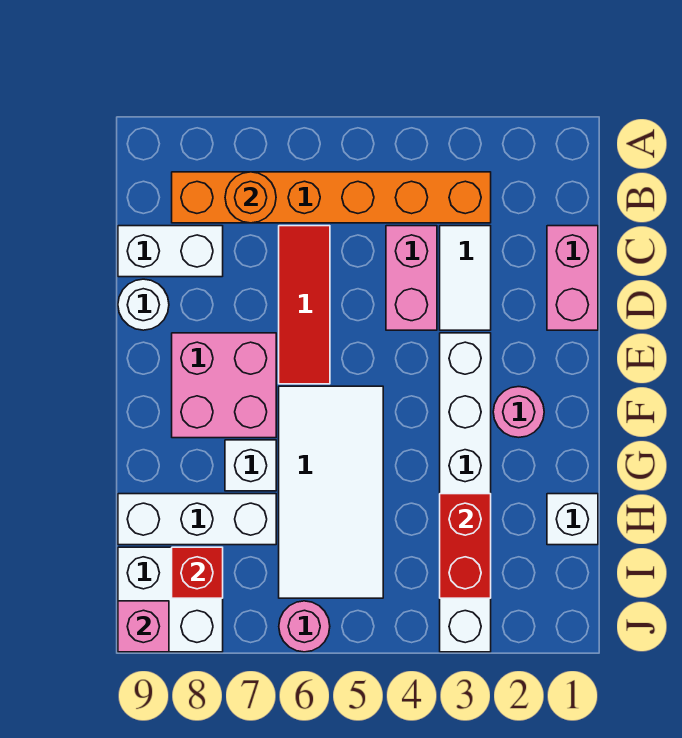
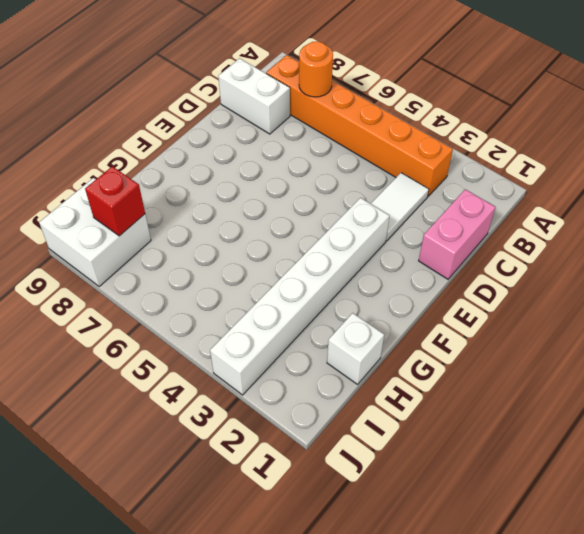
none -> pink 1x2 brick [386,226,437,330]
none -> red 1x3 tile [279,226,330,384]
none -> white 1x1 round brick [118,279,169,330]

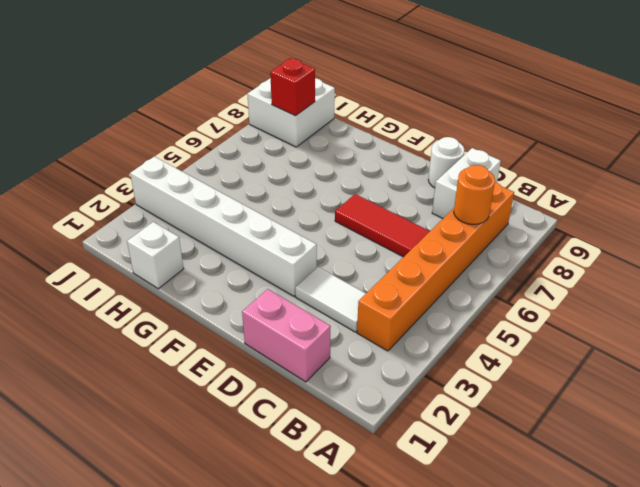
none -> pink 1x2 brick [386,226,437,330]
none -> pink 2x2 brick [172,333,276,438]
none -> pink 1x1 round brick [493,387,544,437]

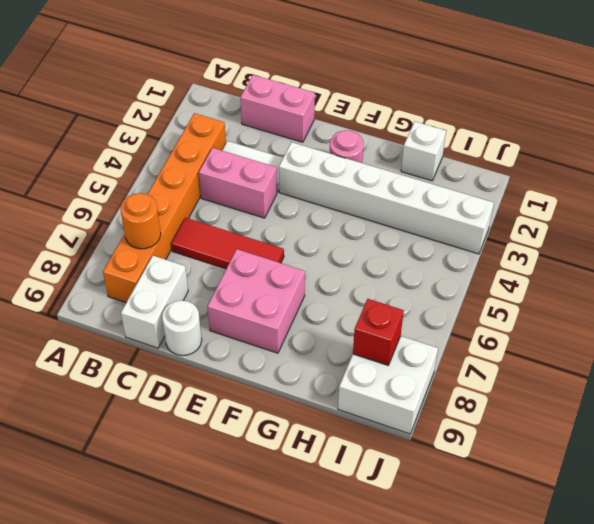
none -> white 2x4 tile [279,386,383,598]
none -> white 1x1 brick [225,440,276,491]
none -> white 1x3 brick [118,494,276,545]

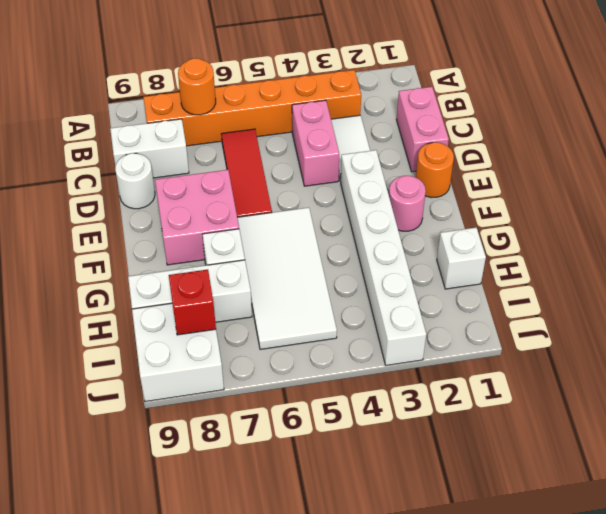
orange 1x1 round brick [416,142,454,198] -> none
none -> pink 1x1 round brick [279,601,330,652]
none -> red 1x2 brick [440,494,491,598]
none -> pink 1x1 brick [118,601,169,652]

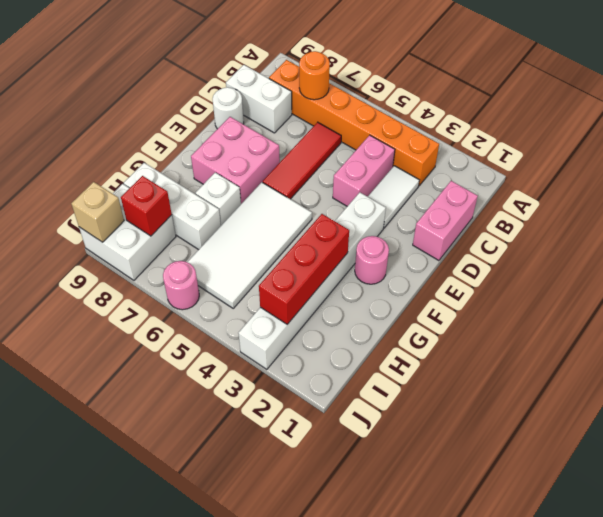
red 1x3 brick [259,214,349,324] -> red 1x2 brick [440,494,491,598]
tan 1x1 brick [71,182,124,242] -> pink 1x1 brick [118,601,169,652]
none -> white 1x1 brick [547,494,598,545]

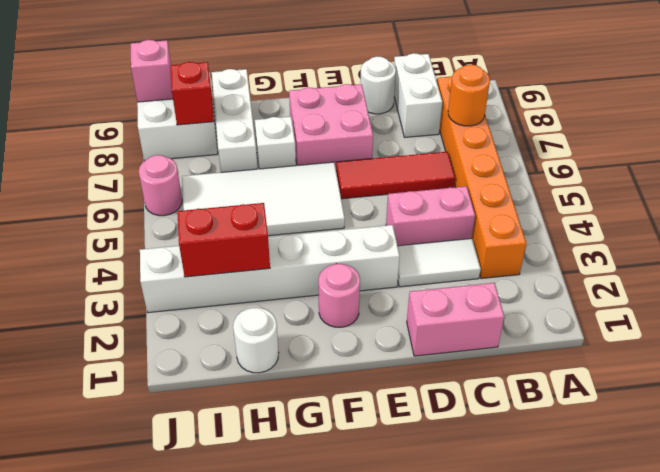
white 1x1 round brick [233,308,279,373] -> white 1x1 brick [547,494,598,545]

